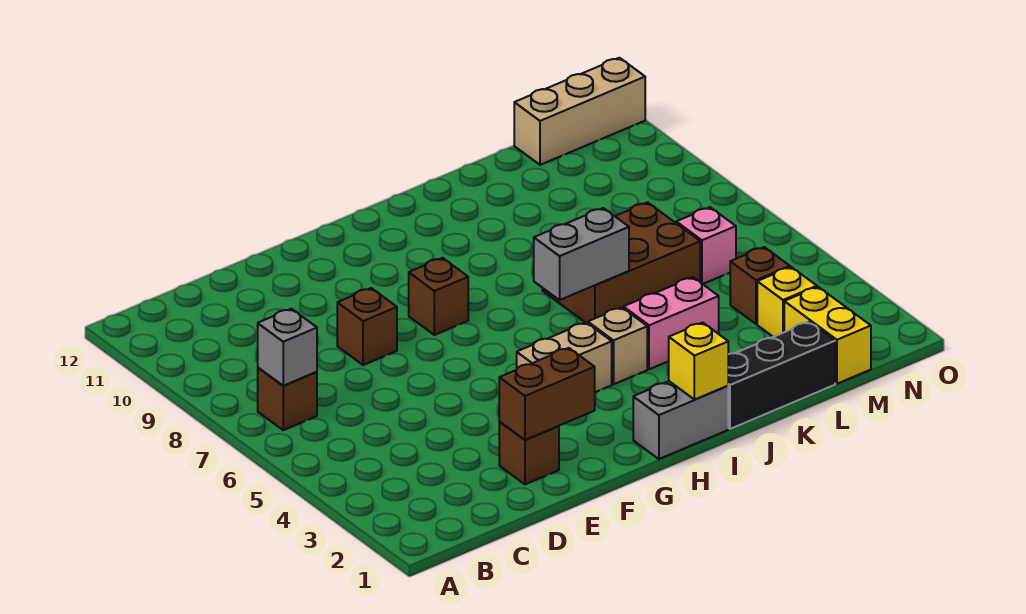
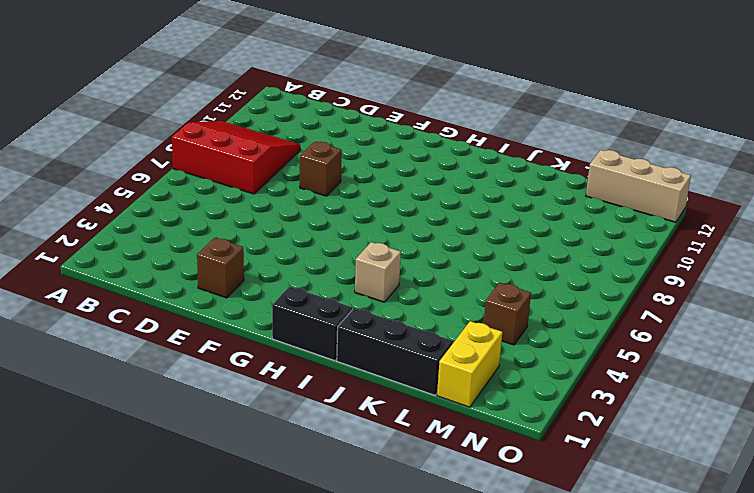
red 3x3 slope [172,121,300,194] -> brown 1x1 brick [258,368,317,430]
black 1x2 brick [272,286,352,361] -> grey 1x2 brick [633,381,728,459]
none -> tan 1x2 brick [517,323,612,392]
none -> brown 1x1 brick [409,258,468,335]
none -> pink 1x2 brick [623,277,719,369]

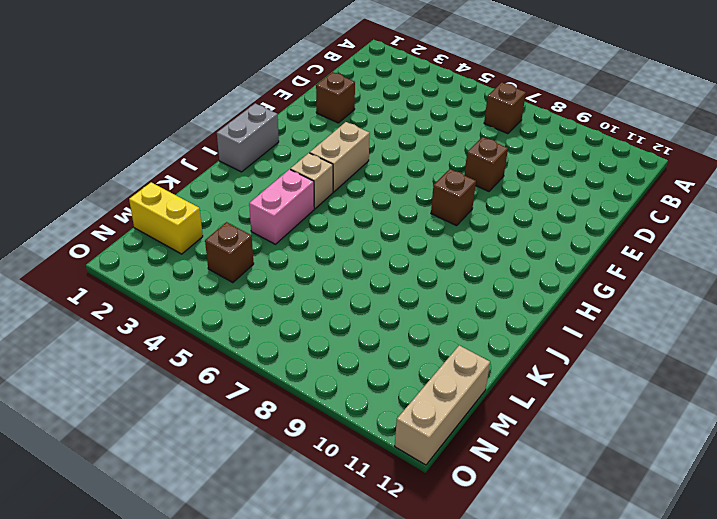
none -> black 1x3 brick [728,322,835,429]
none -> brown 2x3 brick [542,202,700,323]
none -> yellow 1x1 brick [757,267,817,337]

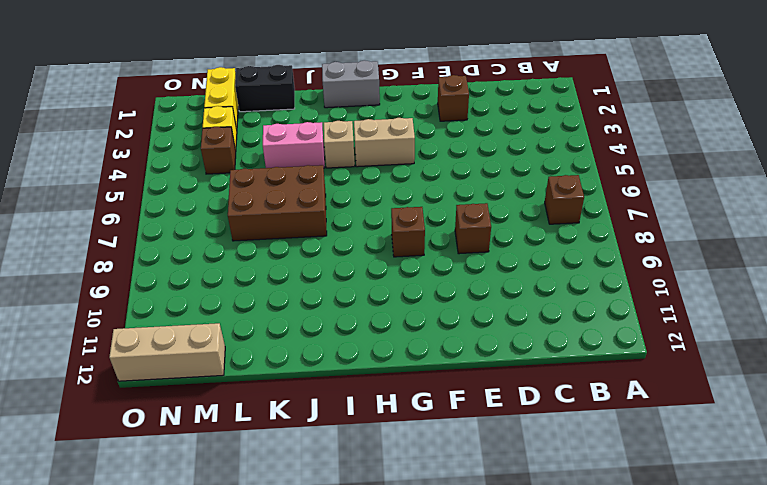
black 1x2 brick [235,65,295,112] -> black 1x3 brick [728,322,835,429]
none -> pink 1x1 brick [676,207,736,284]
none -> grey 1x1 brick [258,309,317,386]
none -> brown 1x2 brick [499,348,595,440]

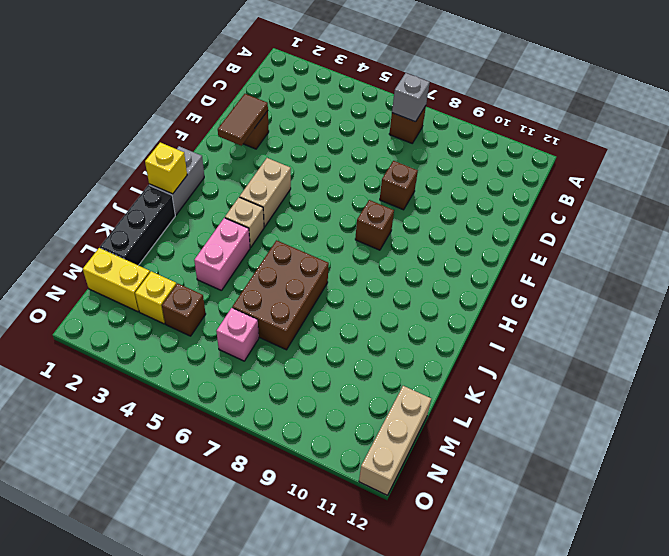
brown 1x2 tile [218,94,268,146] -> brown 1x2 brick [499,348,595,440]
none -> grey 1x2 brick [534,208,629,300]

